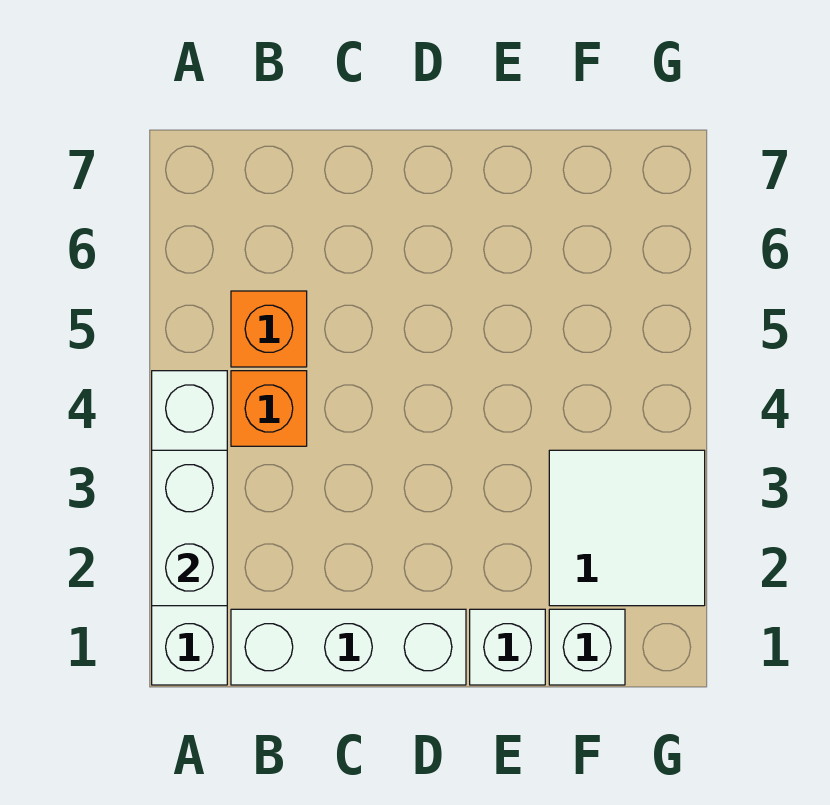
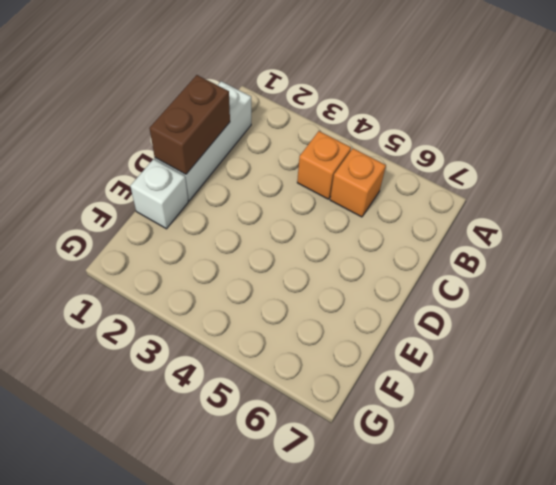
brown 1x2 brick [149,75,230,174] -> none
none -> white 1x4 brick [152,371,227,685]
none -> white 1x1 brick [549,609,625,685]

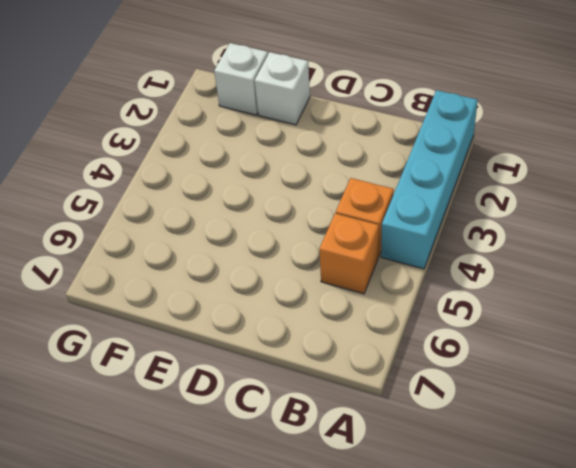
cyan 1x4 brick [381,90,478,269] -> white 1x4 brick [152,371,227,685]
none -> white 1x3 brick [231,609,466,685]
none -> white 2x2 tile [549,450,705,606]

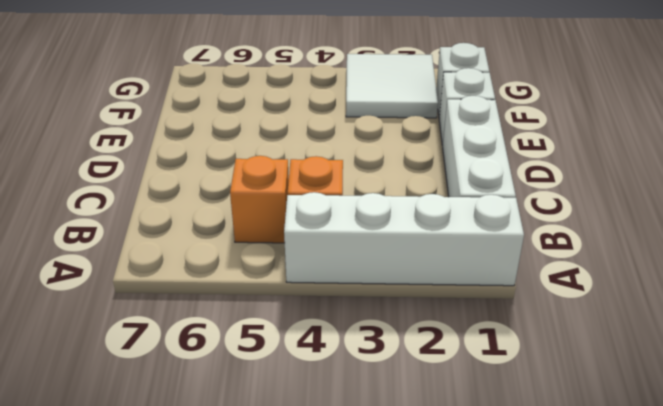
none -> white 1x2 brick [152,450,227,606]

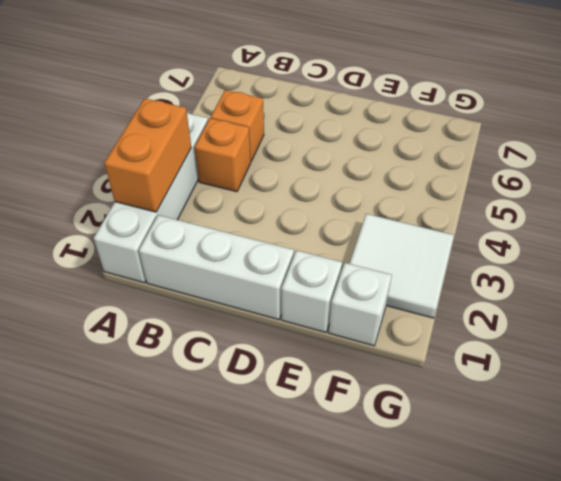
orange 1x2 brick [104,98,191,212] -> white 1x2 brick [152,450,227,606]

